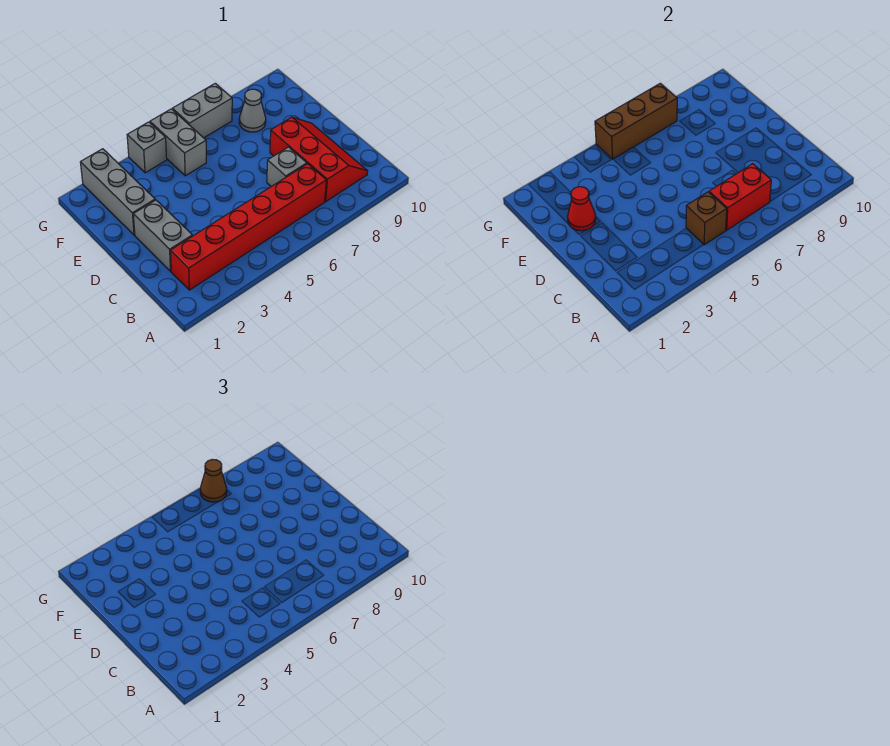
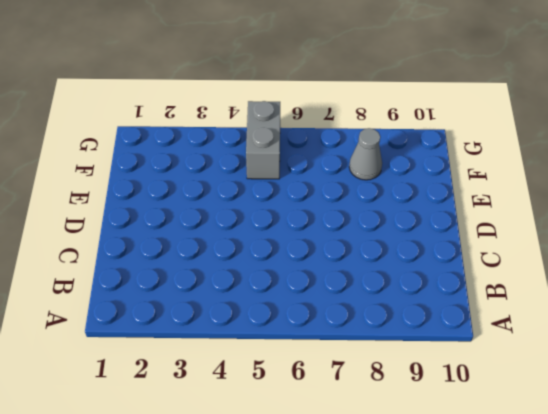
none -> red 1x6 brick [171,164,326,290]
none -> red 2x3 slope [270,117,368,201]
none -> grey 1x2 brick [133,200,192,271]

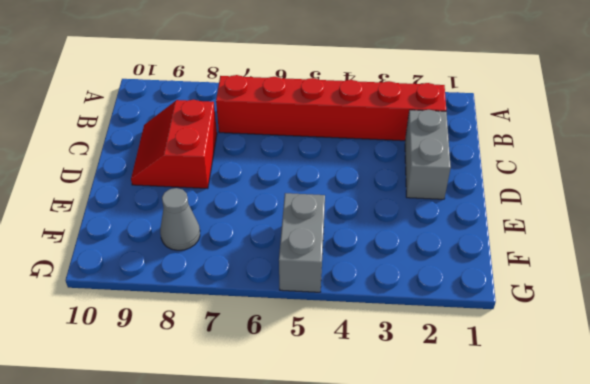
red 2x2 slope [131,100,217,189] -> red 2x3 slope [270,117,368,201]
none -> grey 1x1 brick [267,147,307,186]
none -> grey 1x3 brick [80,149,155,235]
none -> grey 1x1 brick [127,122,167,173]

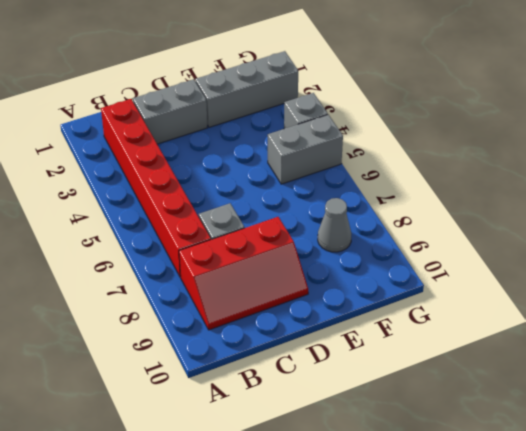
none -> grey 1x2 brick [172,83,232,138]
none -> brown 1x1 brick [686,192,727,245]
none -> red 1x2 brick [709,164,771,230]

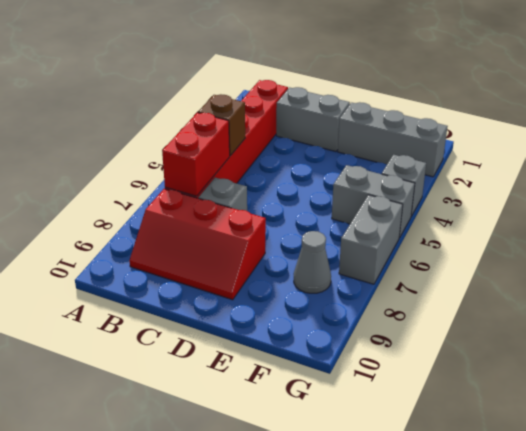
none -> red 1x1 cone [568,187,596,231]
none -> brown 1x3 brick [595,83,677,159]
none -> brown 1x1 cone [200,460,227,502]

